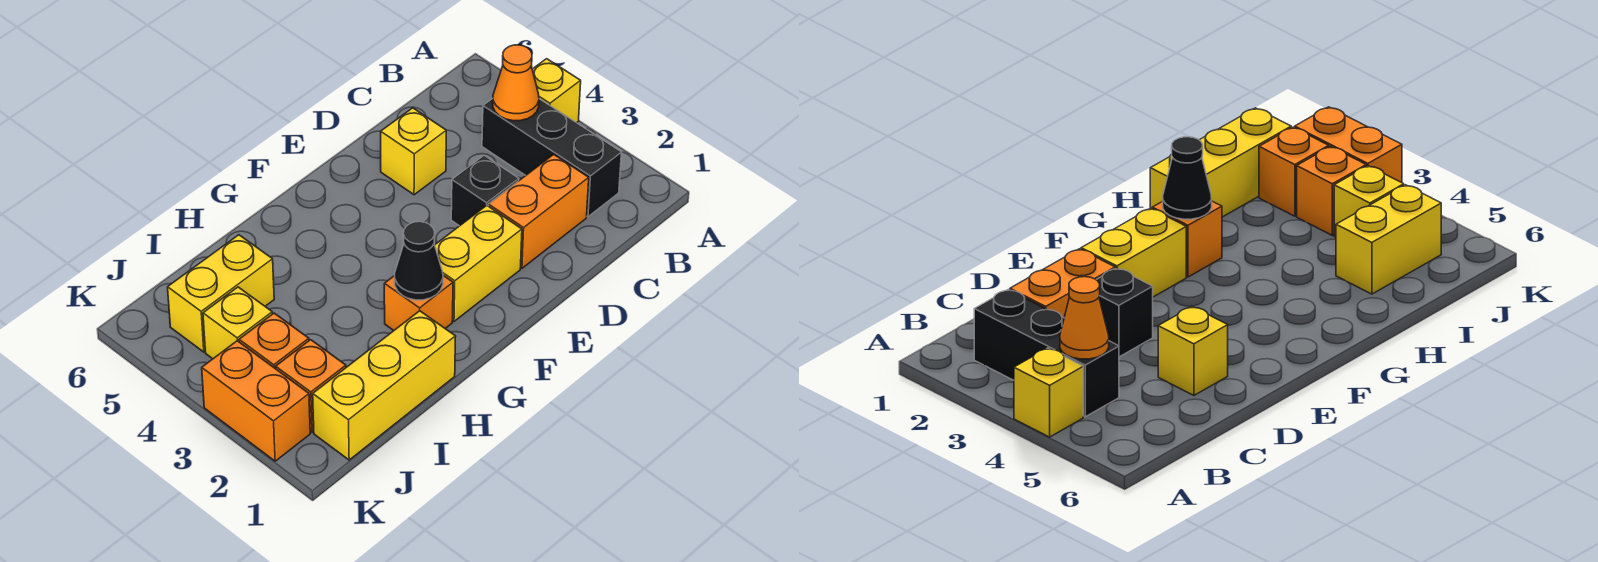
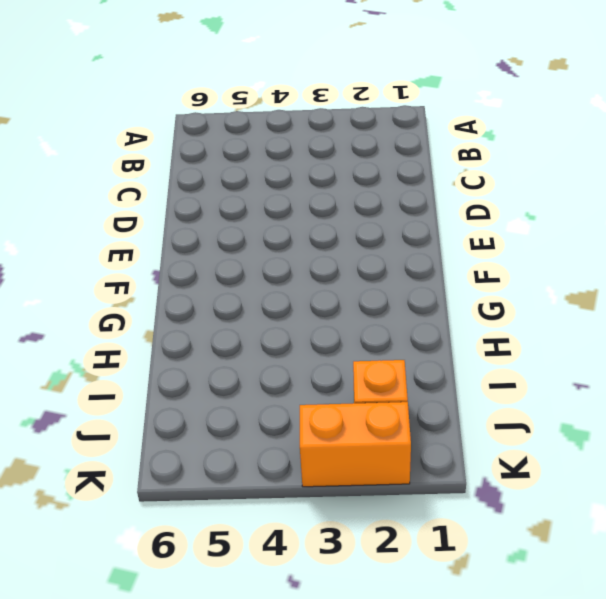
none -> yellow 1x1 brick [532,59,581,123]
none -> black 1x3 brick [482,99,622,217]
none -> orange 1x2 brick [488,154,589,268]

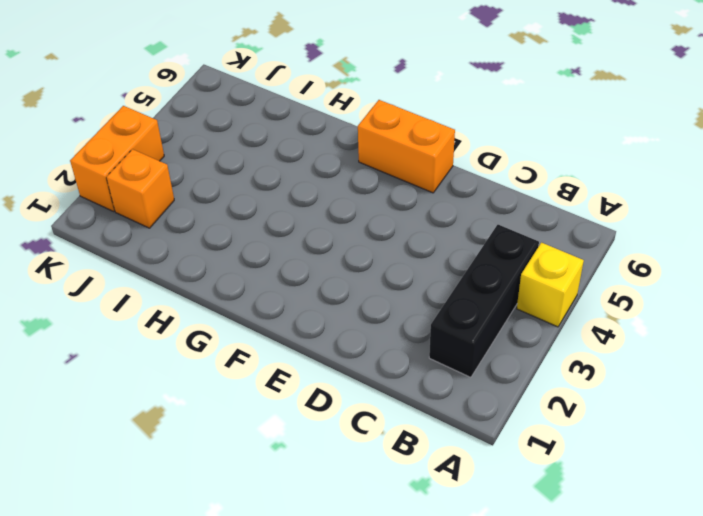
orange 1x2 brick [358,100,455,193] -> orange 1x2 brick moved to [488,154,589,268]
none -> black 1x1 brick [451,156,519,226]
none -> yellow 1x1 brick [381,108,446,195]
none -> yellow 1x2 brick [435,205,522,321]

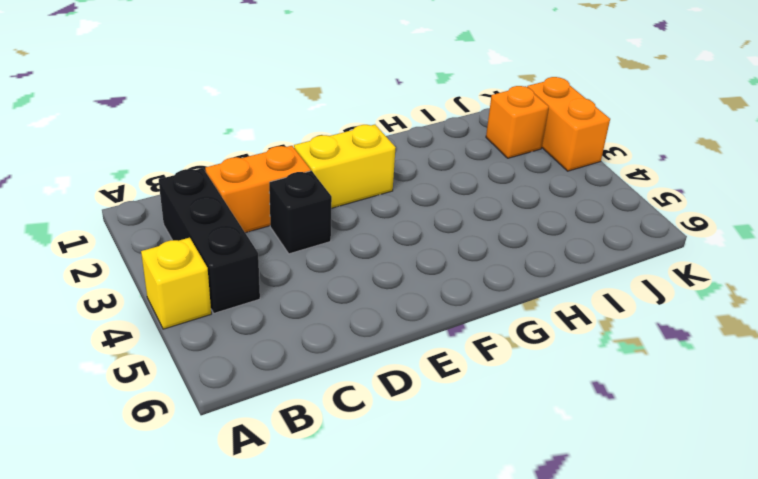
none -> yellow 1x1 brick [381,108,446,195]
none -> orange 1x1 brick [384,276,453,330]
none -> yellow 1x3 brick [313,311,456,460]

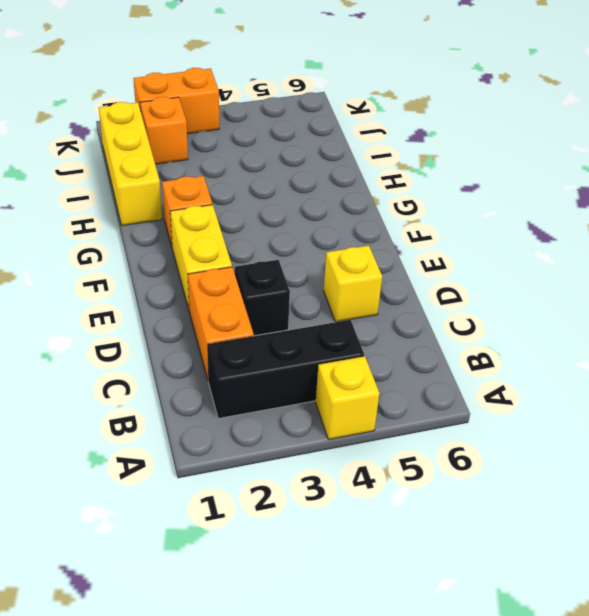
none -> yellow 1x2 brick [168,235,274,352]
none -> orange 1x1 brick [239,313,309,369]
none -> yellow 1x1 brick [203,287,272,359]

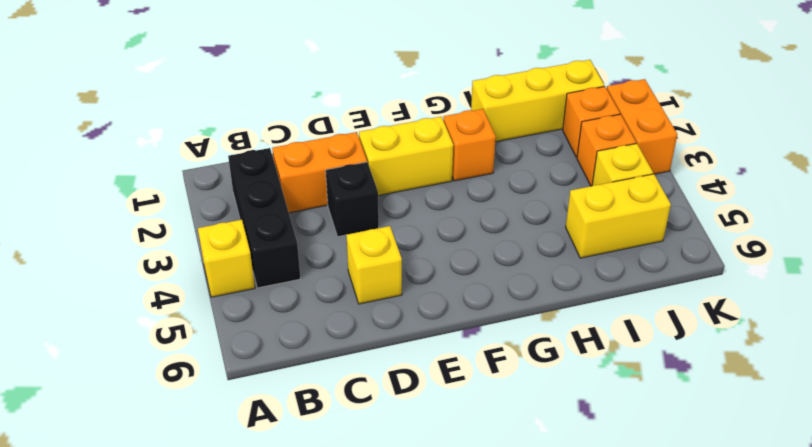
none -> orange 1x1 cone [493,45,539,121]
none -> black 1x1 cone [395,222,443,300]

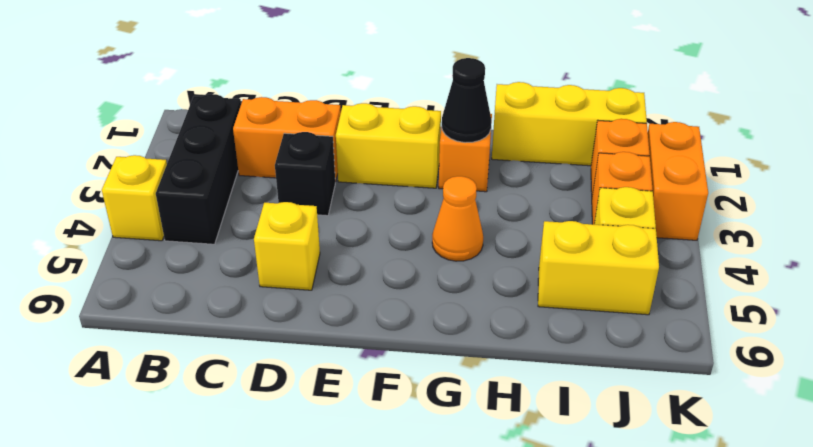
orange 1x1 cone [432,176,483,261] -> orange 1x1 cone moved to [493,45,539,121]

